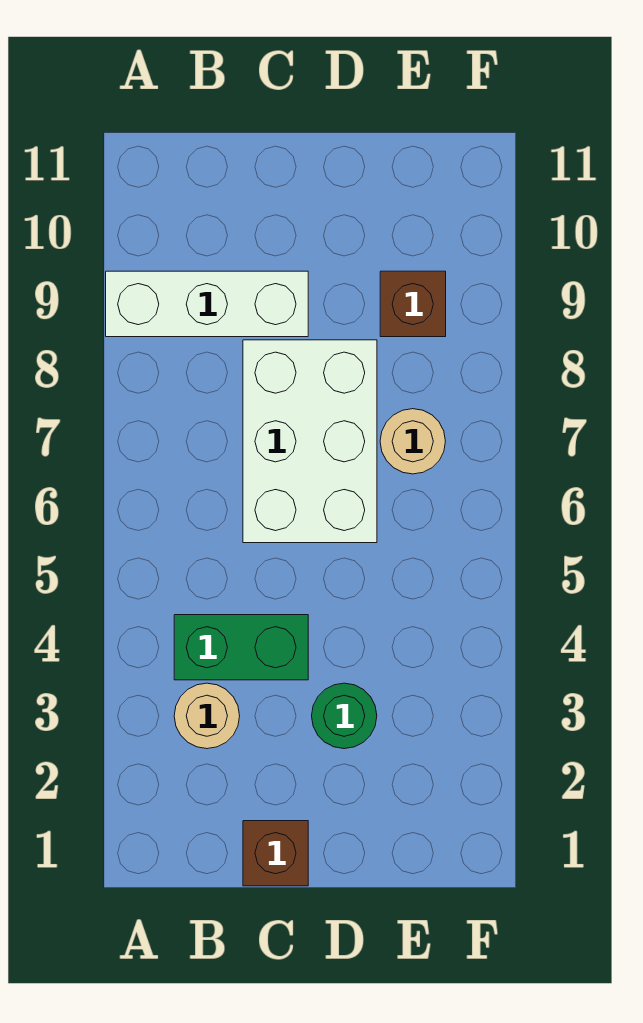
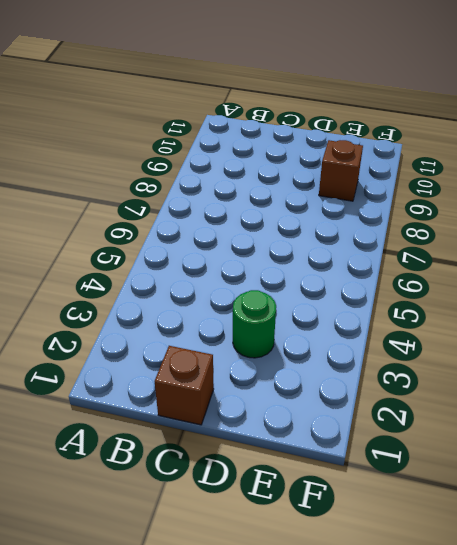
none -> white 1x3 brick [106,271,308,337]
none -> tan 1x1 round brick [174,683,240,749]

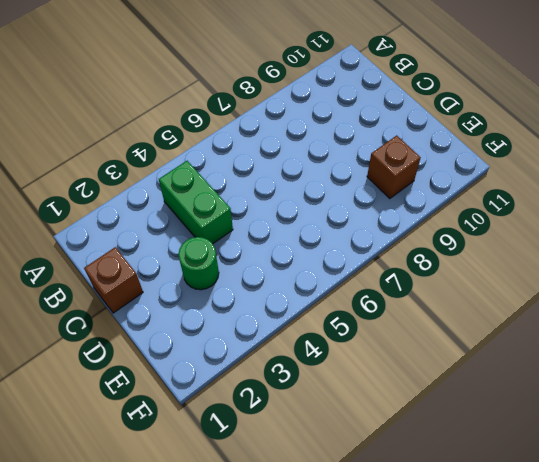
none -> white 1x3 brick [106,271,308,337]
none -> tan 1x1 round brick [174,683,240,749]

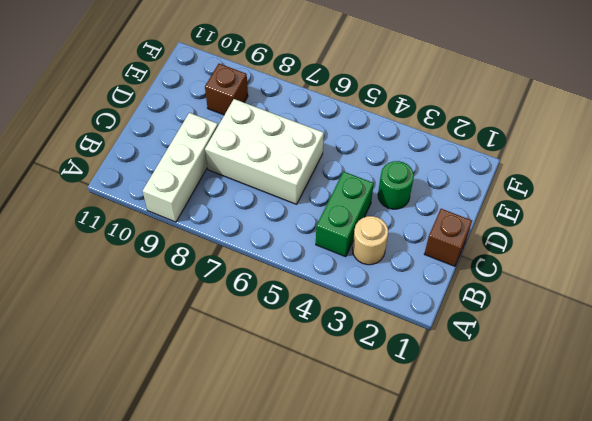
none -> tan 1x1 round brick [380,409,445,474]

